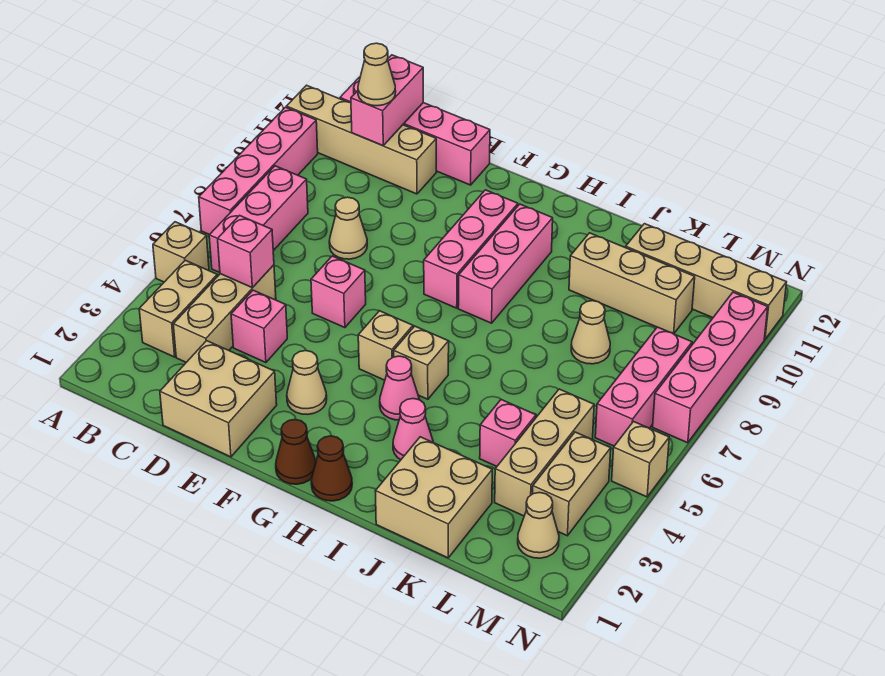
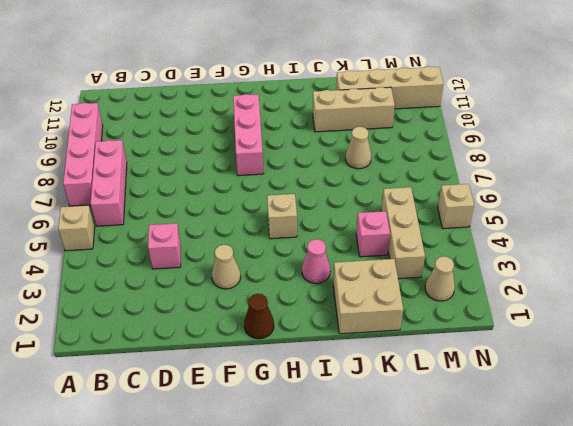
none -> tan 1x4 brick [286,85,436,194]
none -> tan 1x2 brick [139,260,217,357]
none -> pink 1x4 brick [340,77,490,185]
none -> tan 1x3 brick [173,265,276,362]

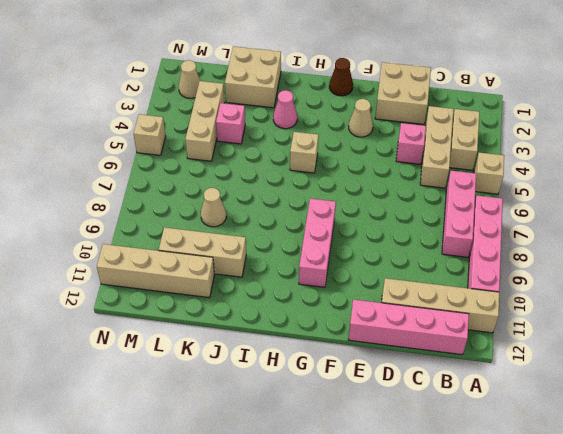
none -> tan 1x1 cone [329,197,367,259]
none -> pink 1x1 brick [311,256,366,328]
none -> tan 1x1 brick [358,311,413,380]
none -> brown 1x1 cone [311,436,352,501]

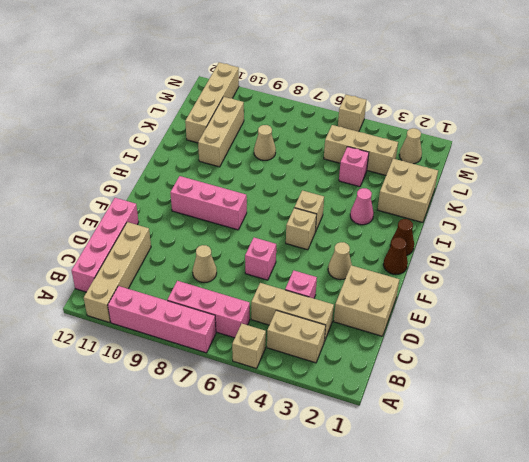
none -> pink 1x1 cone [380,356,419,420]
none -> pink 1x3 brick [458,204,553,323]
none -> tan 1x2 brick [533,432,611,536]
none -> pink 1x3 brick [595,327,692,446]

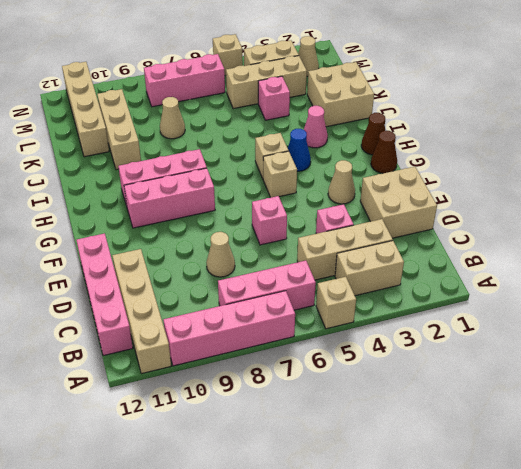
blue 1x1 cone [288,129,311,171] -> pink 1x1 cone [380,356,419,420]
none -> pink 1x4 brick [653,292,768,443]
none -> pink 1x1 brick [218,215,274,288]
none -> pink 1x2 brick [351,55,423,146]
none -> tan 1x1 cone [358,43,396,106]

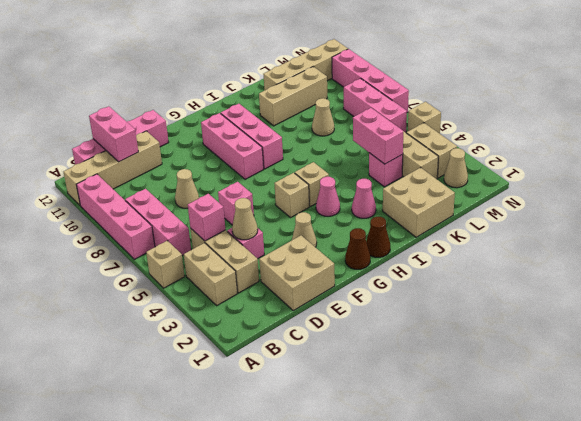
tan 1x1 cone [232,198,258,240] -> tan 1x1 cone moved to [358,43,396,106]
pink 1x2 brick [353,108,403,164] -> none

